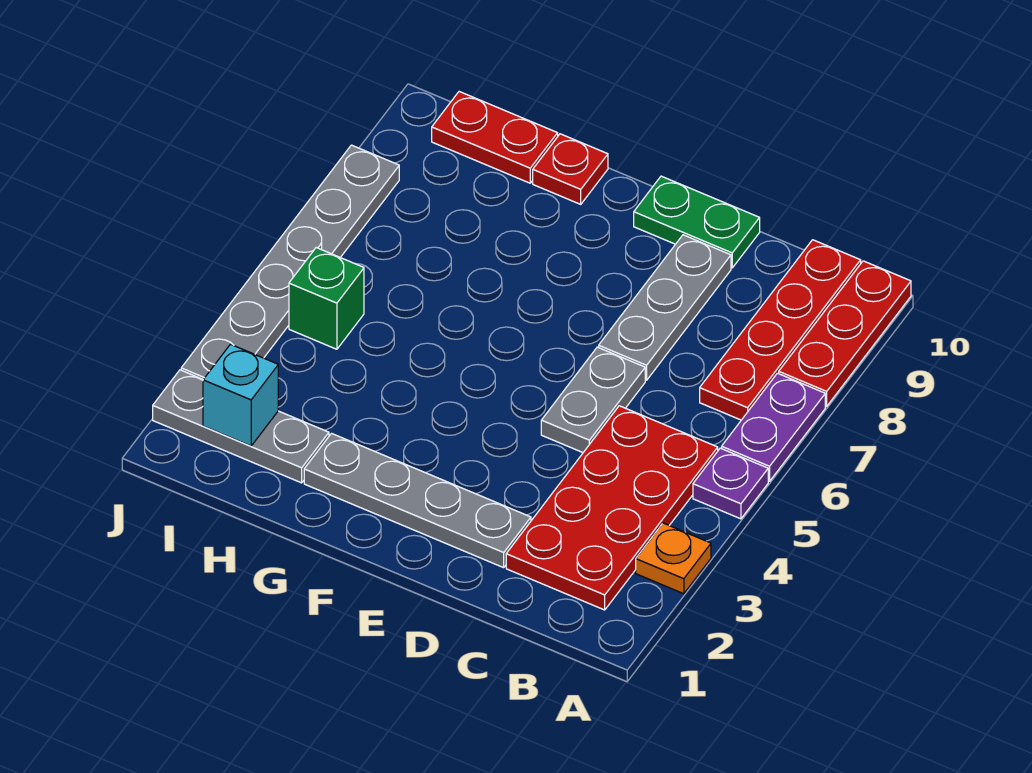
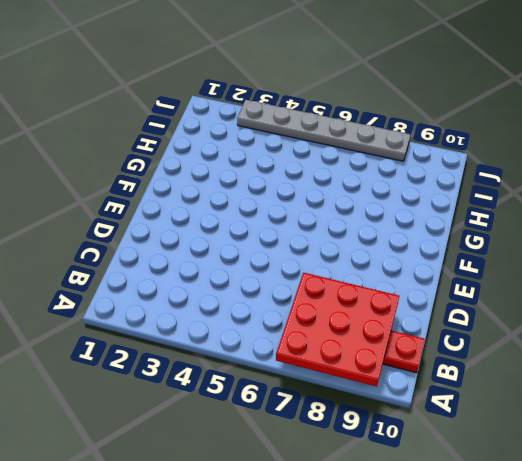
red 3x3 plate [276,273,399,387] -> none
none -> orange 1x1 plate [636,523,711,594]
none -> purple 1x1 plate [693,448,768,519]
none -> purple 1x2 plate [722,373,825,481]

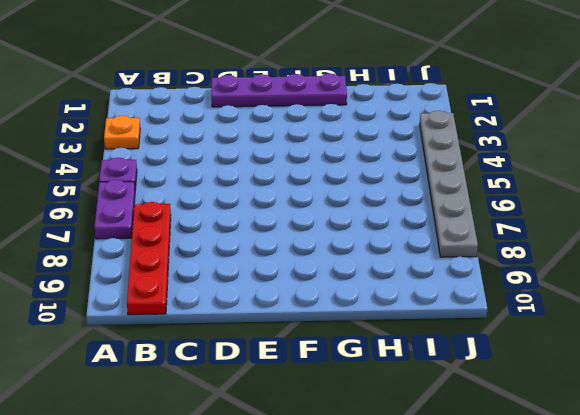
purple 1x4 plate [211,73,347,107] -> none
none -> red 1x3 plate [779,261,911,406]
none -> red 2x4 plate [506,406,718,610]
none -> grey 1x4 plate [304,433,531,568]

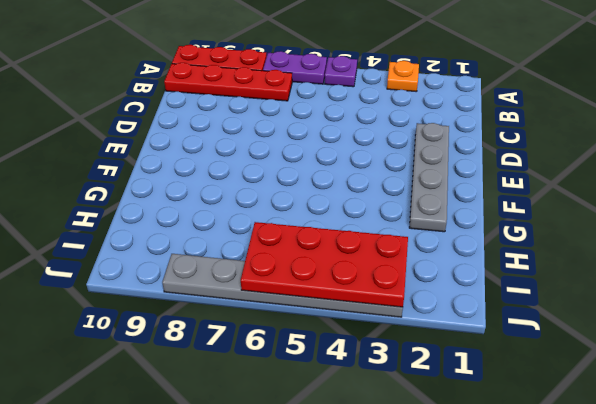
red 2x4 plate [241,222,408,307] -> red 2x4 plate moved to [506,406,718,610]
none -> grey 1x2 plate [541,347,645,452]
none -> grey 1x3 plate [599,235,731,380]
none -> green 1x2 plate [634,176,760,268]

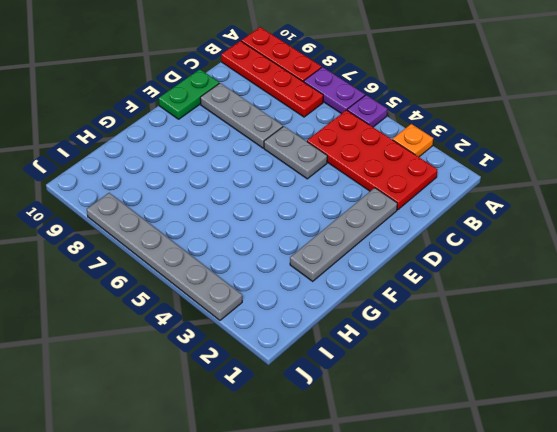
none -> red 1x1 plate [533,134,608,204]
none -> grey 1x3 plate [153,370,329,483]
none -> red 1x2 plate [432,92,558,183]

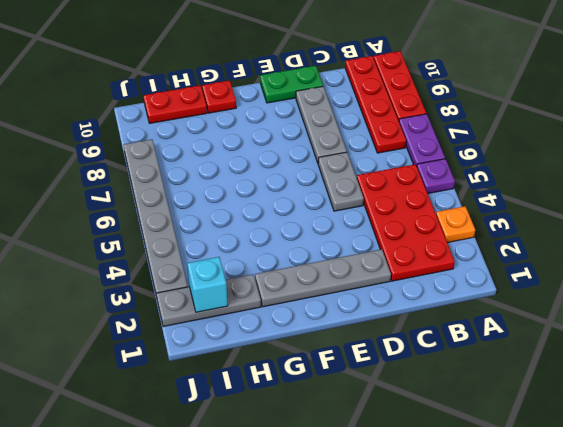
none -> green 1x1 brick [289,248,364,349]

